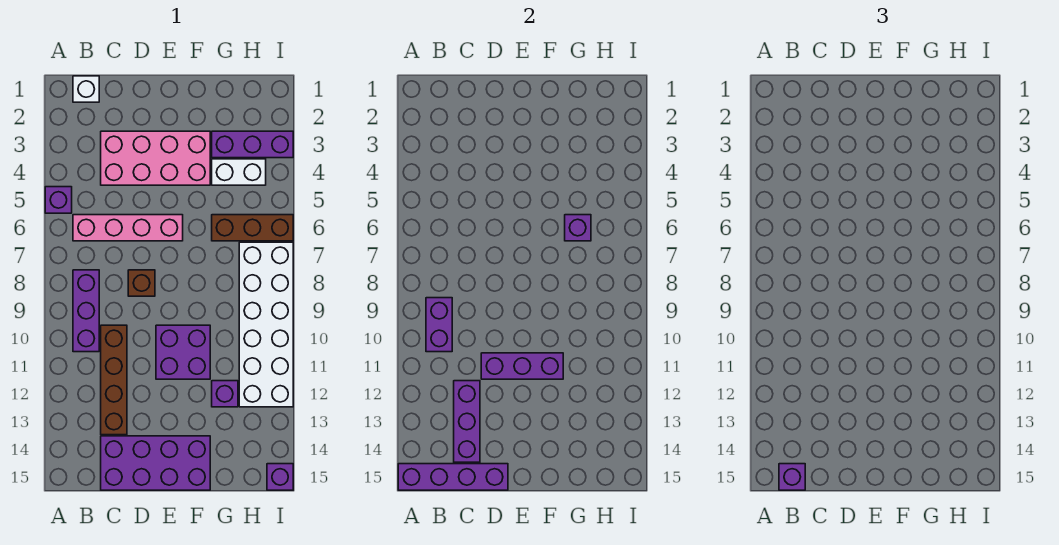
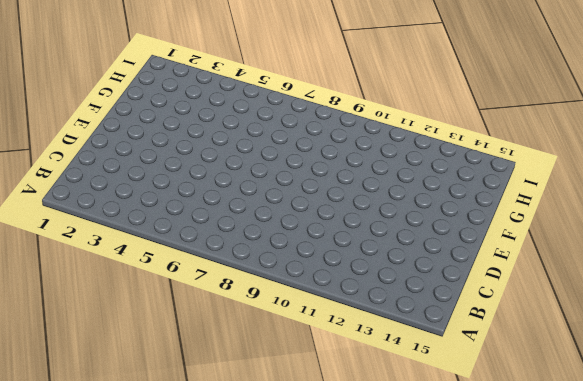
none -> purple 1x1 brick [45,187,72,213]
none -> white 1x1 brick [73,76,99,102]
none -> pink 1x4 brick [73,215,183,241]

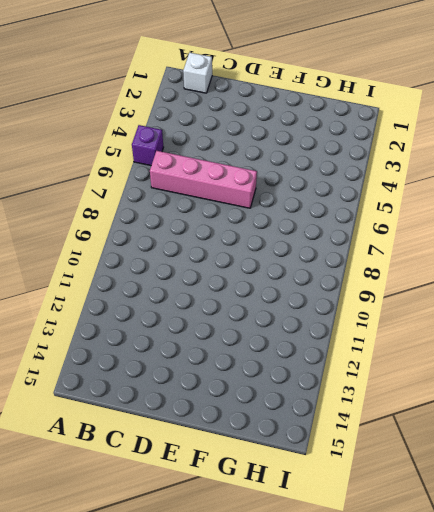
none -> purple 1x3 brick [73,270,99,352]
none -> pink 2x4 brick [101,131,210,185]
none -> brown 1x4 brick [101,325,127,435]

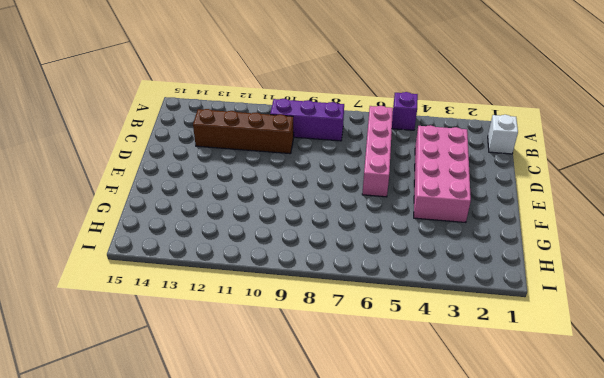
none -> purple 2x4 brick [101,436,210,490]
none -> brown 1x1 brick [128,270,155,296]
none -> purple 2x2 brick [156,325,210,379]

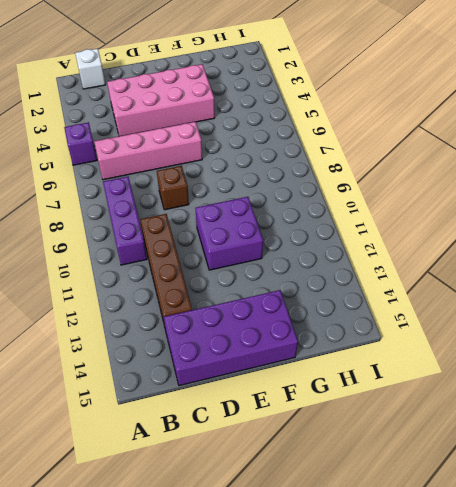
none -> purple 1x3 brick [212,131,293,158]
none -> white 1x2 brick [212,159,266,185]
none -> brown 1x3 brick [212,215,293,241]

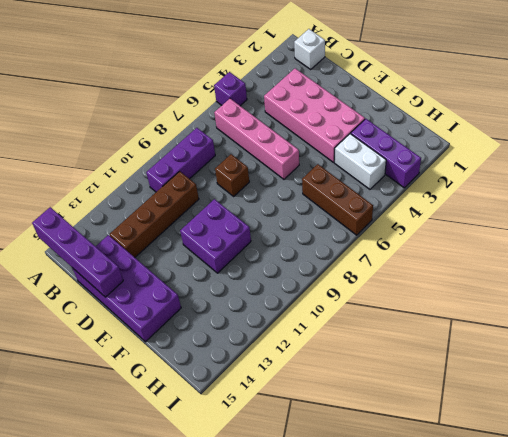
none -> purple 1x1 brick [212,381,238,407]
none -> white 2x6 brick [239,242,293,407]
none -> purple 1x1 brick [267,464,293,490]

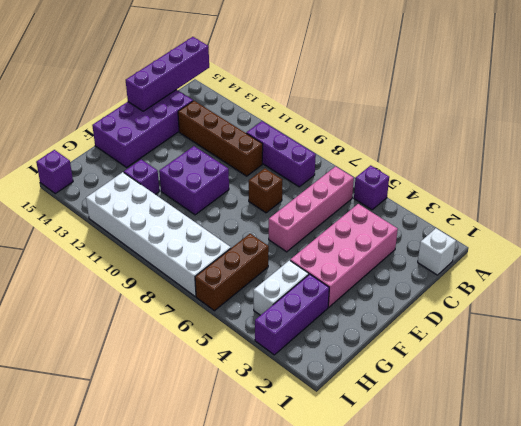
none -> purple 1x2 brick [426,298,452,352]
none -> purple 1x3 brick [454,381,480,462]
none -> purple 1x3 brick [481,353,563,379]

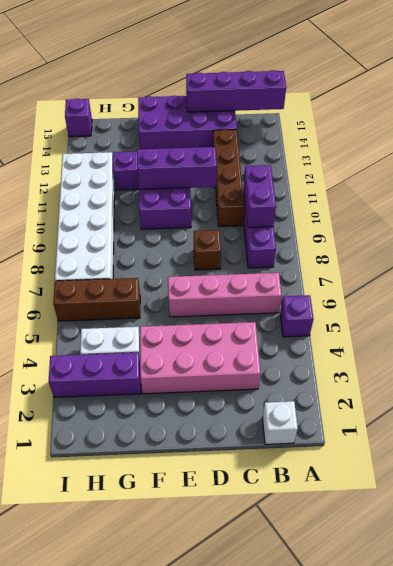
none -> purple 1x3 brick [454,381,480,462]
none -> purple 1x1 brick [565,215,591,241]
none -> purple 1x1 brick [779,464,805,490]

